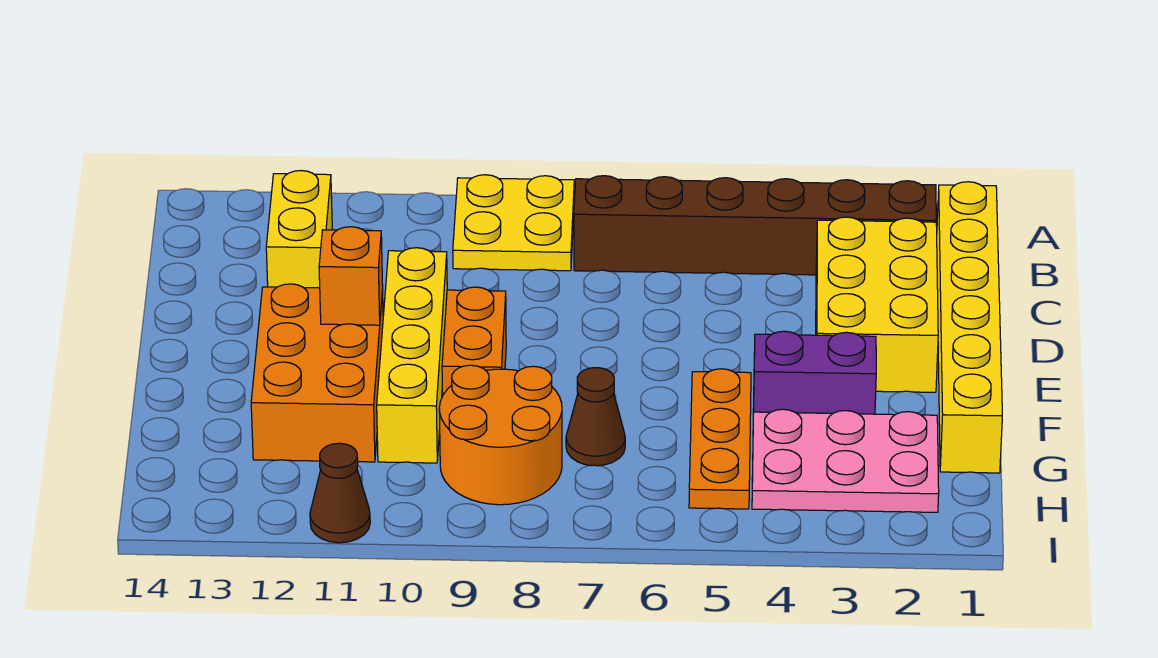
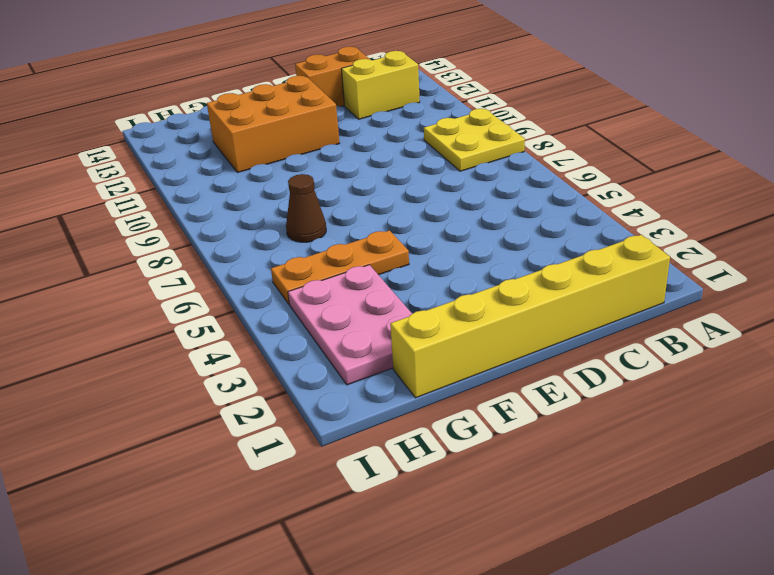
orange 1x2 brick [295,47,369,107] -> orange 1x2 brick moved to [442,287,506,395]
none -> brown 1x6 brick [574,176,936,275]
none -> yellow 2x3 brick [816,217,938,392]
none -> yellow 1x4 brick [377,248,447,463]

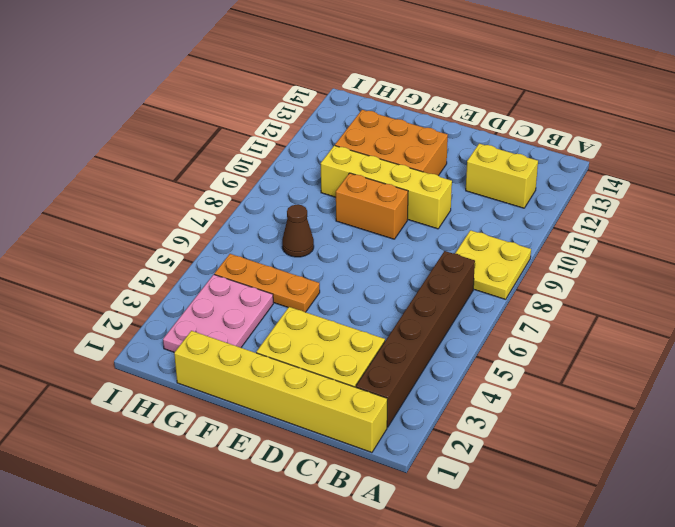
none -> purple 1x2 brick [753,331,876,414]
none -> orange 2x2 round brick [439,365,562,505]
none -> brown 1x1 cone [310,443,370,543]

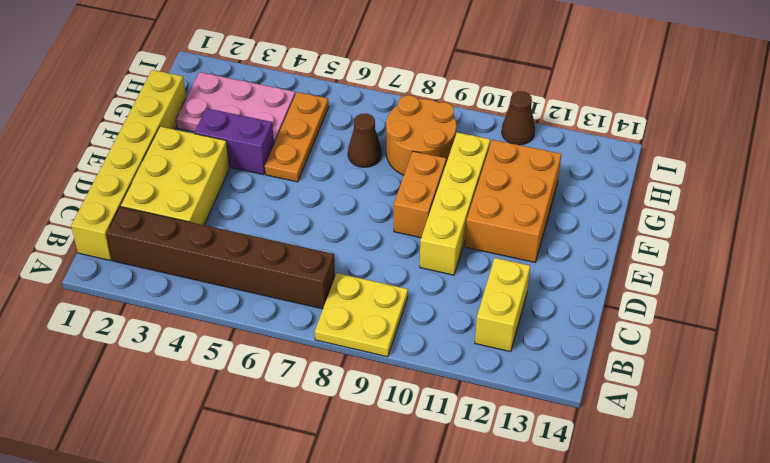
none -> orange 1x1 brick [319,227,383,325]

